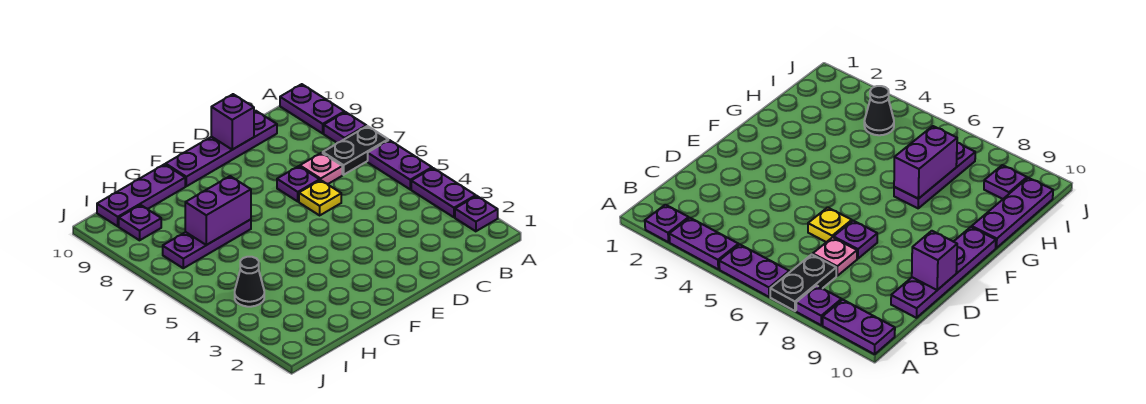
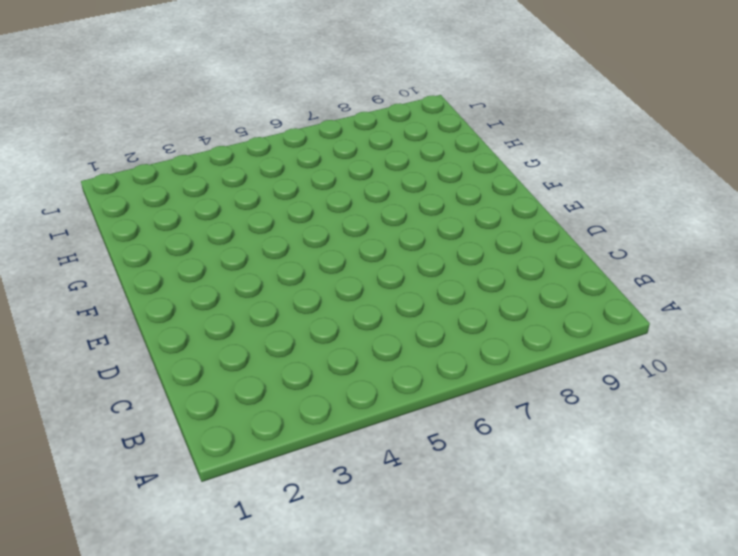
none -> purple 1x1 plate [455,196,498,231]
none -> purple 1x2 plate [411,168,476,217]
none -> purple 1x2 plate [368,140,432,189]

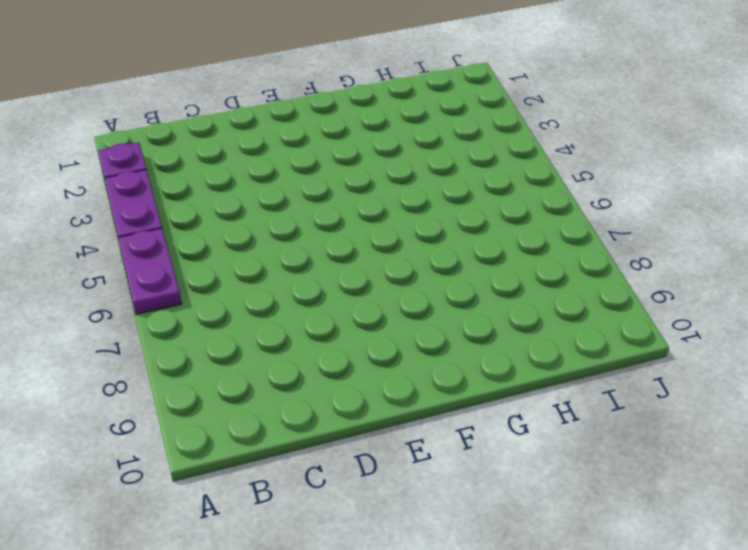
none -> black 1x2 plate [323,126,388,175]
none -> purple 1x1 plate [324,112,366,143]
none -> purple 1x2 plate [280,84,345,133]

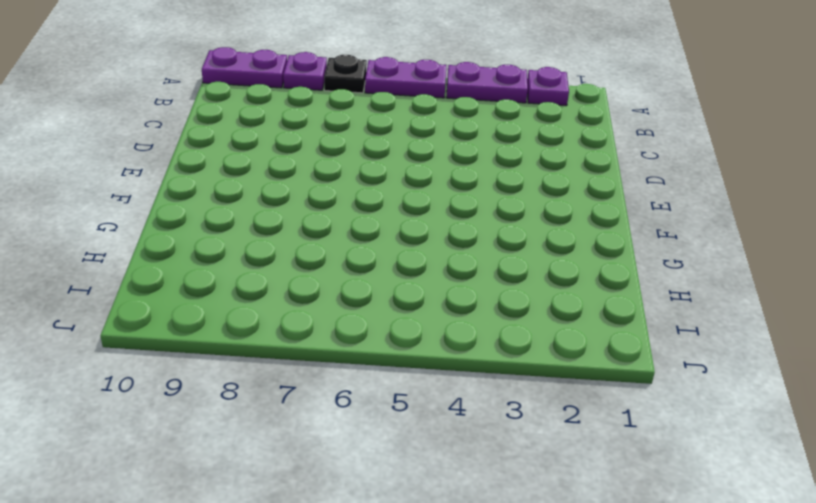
black 1x1 plate [324,55,367,93] -> black 1x2 plate [323,126,388,175]
none -> pink 1x1 plate [300,153,342,184]
none -> purple 1x4 plate [166,111,277,186]
none -> yellow 1x1 plate [299,180,341,215]

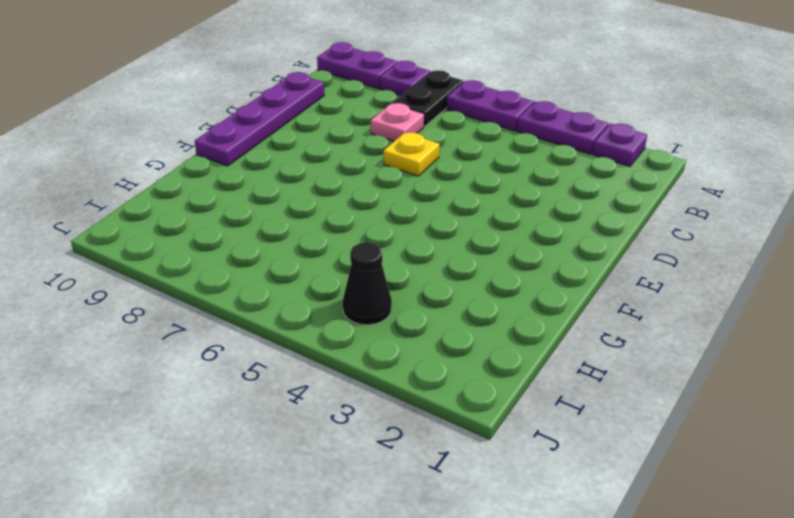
none -> purple 1x1 plate [277,166,320,201]
none -> purple 1x3 plate [163,219,251,268]
none -> purple 1x3 plate [97,164,185,226]

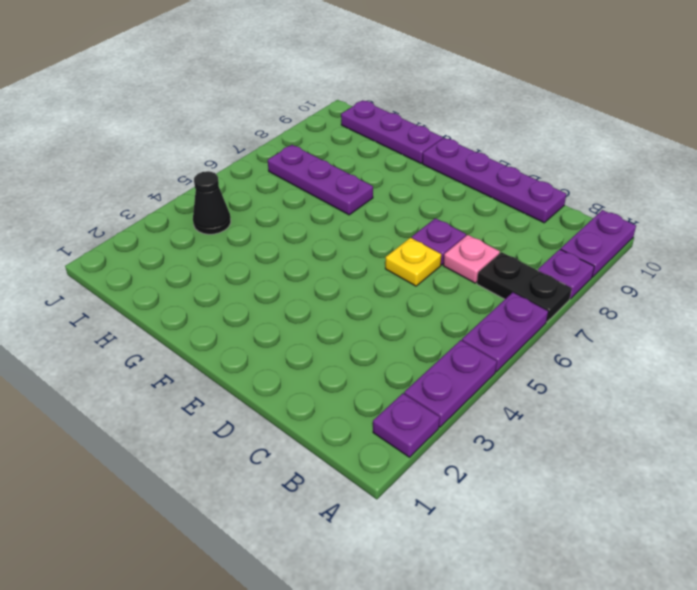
none -> purple 1x1 plate [119,205,161,240]
none -> purple 1x1 brick [211,94,254,150]
none -> purple 1x2 brick [185,176,251,245]

